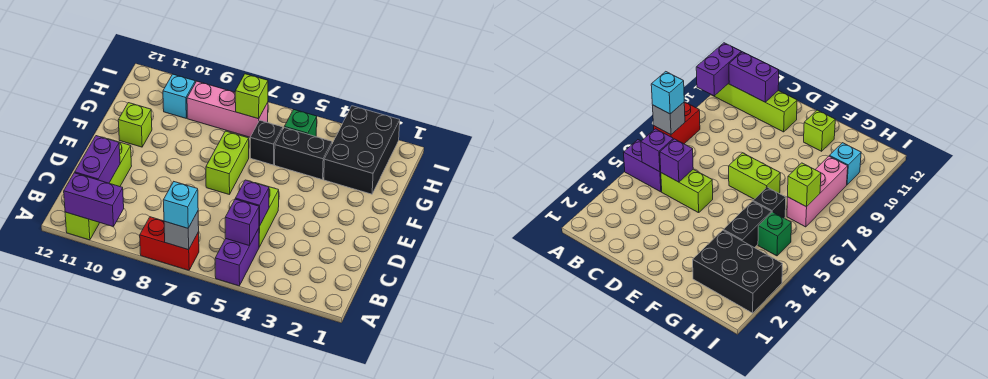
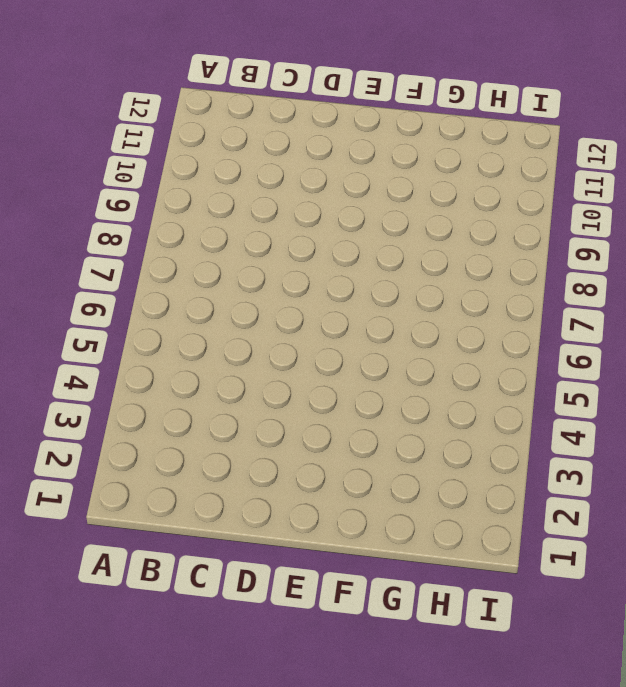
none -> purple 1x2 brick [215,228,259,286]
none -> red 1x2 brick [140,217,199,270]
none -> lime 1x4 brick [65,139,131,240]

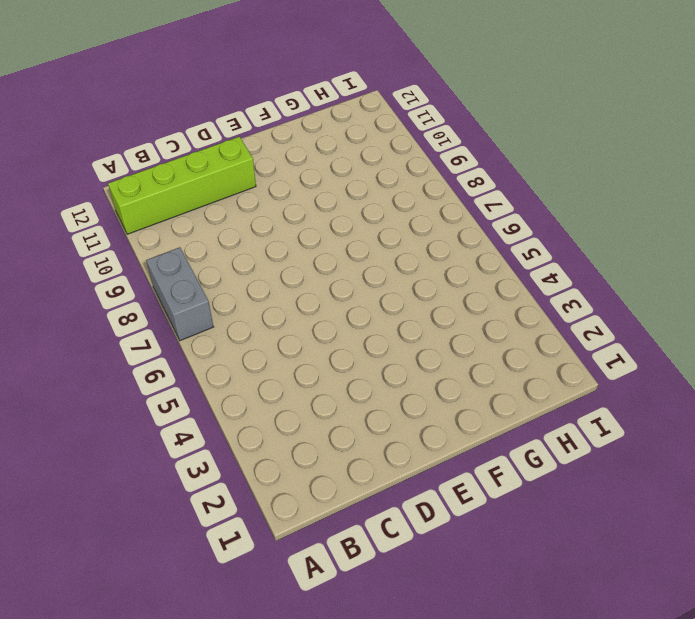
grey 1x2 brick [146,247,213,341] -> red 1x2 brick [140,217,199,270]
none -> purple 1x2 brick [215,228,259,286]
none -> lime 1x2 brick [256,183,279,247]
none -> lime 1x2 brick [206,131,249,195]

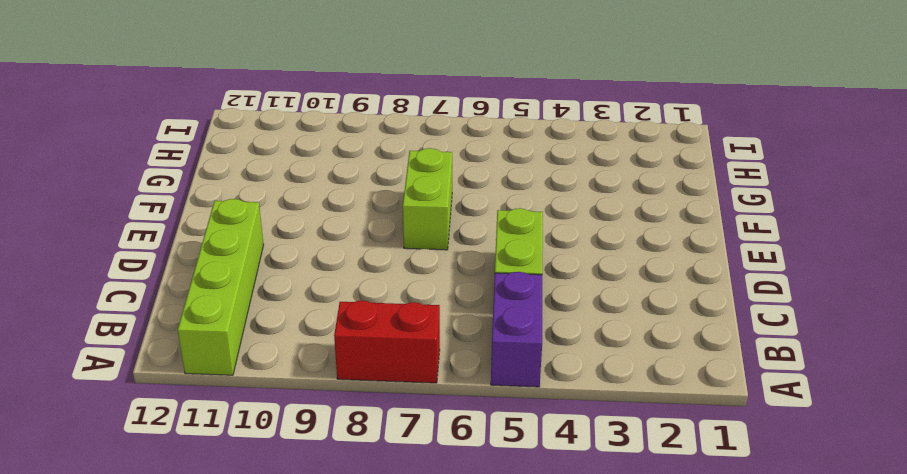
none -> lime 1x1 brick [118,103,152,147]
none -> black 2x3 brick [324,106,400,194]
none -> black 1x2 brick [275,127,332,180]

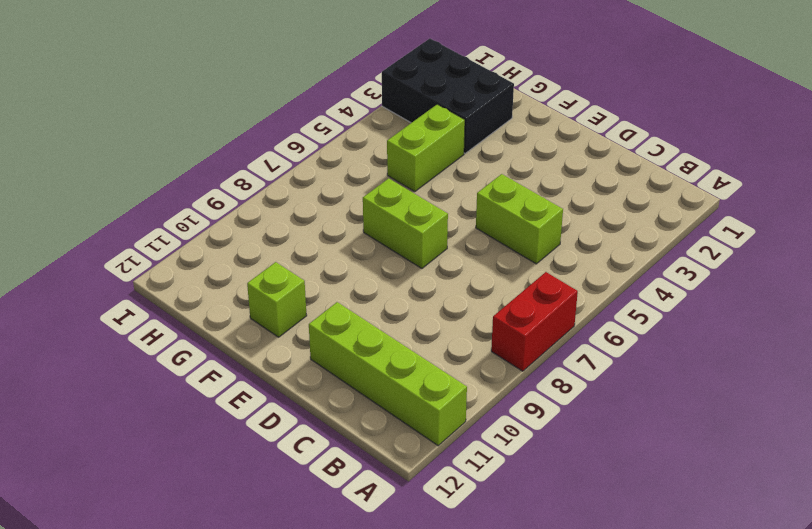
lime 1x2 brick [387,104,465,192] -> black 1x2 brick [275,127,332,180]
none -> purple 1x2 brick [215,228,259,286]
none -> black 1x1 brick [250,120,283,165]
none -> green 1x1 brick [285,109,317,137]

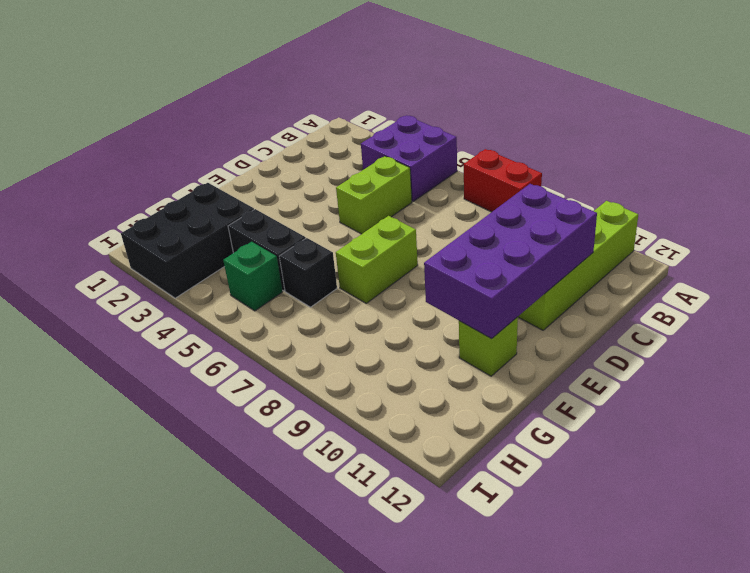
purple 2x2 brick [361,116,457,202] -> purple 1x2 brick [215,228,259,286]
purple 2x4 brick [424,184,597,339] -> purple 1x2 brick [75,136,120,183]
none -> pink 1x3 brick [187,81,268,137]
none -> cyan 1x1 brick [163,74,196,118]
none -> grey 1x1 brick [164,211,199,250]

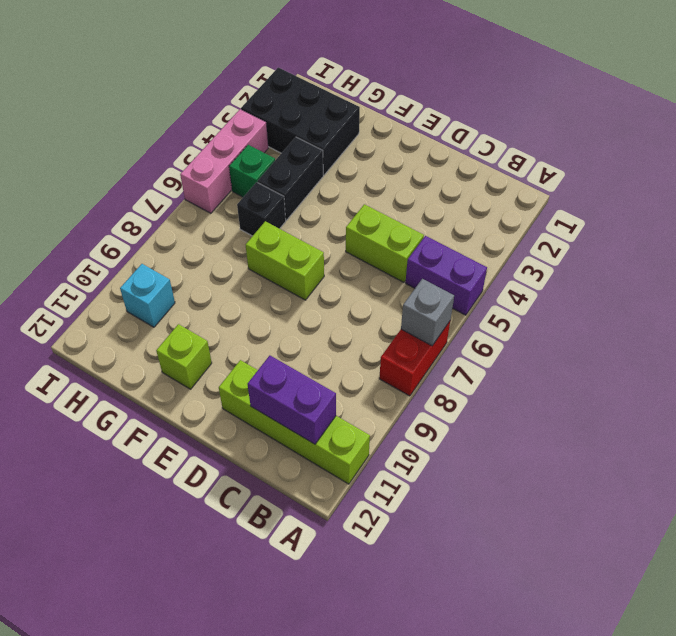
pink 1x3 brick [180,109,268,213] -> pink 1x3 brick moved to [187,81,268,137]
none -> purple 1x2 brick [64,173,124,227]
none -> purple 1x1 brick [225,199,259,246]
none -> purple 1x1 brick [235,180,269,226]

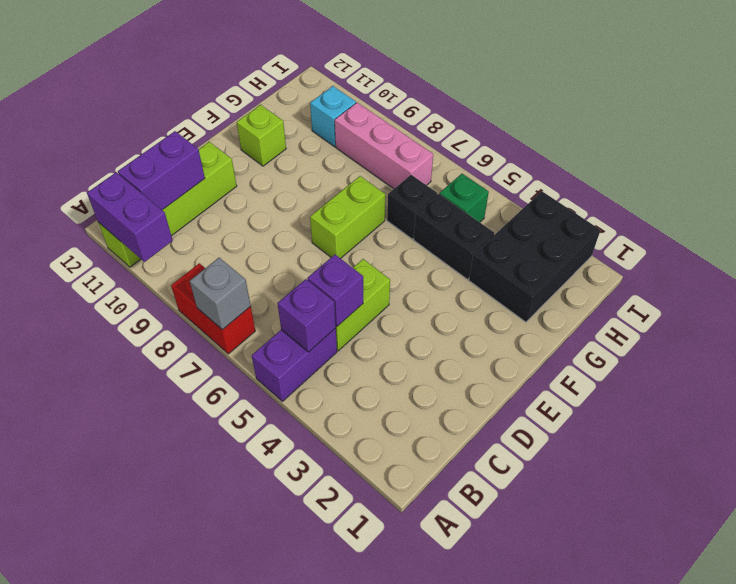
none -> lime 1x1 brick [235,74,268,119]
none -> cyan 1x1 brick [163,182,198,228]

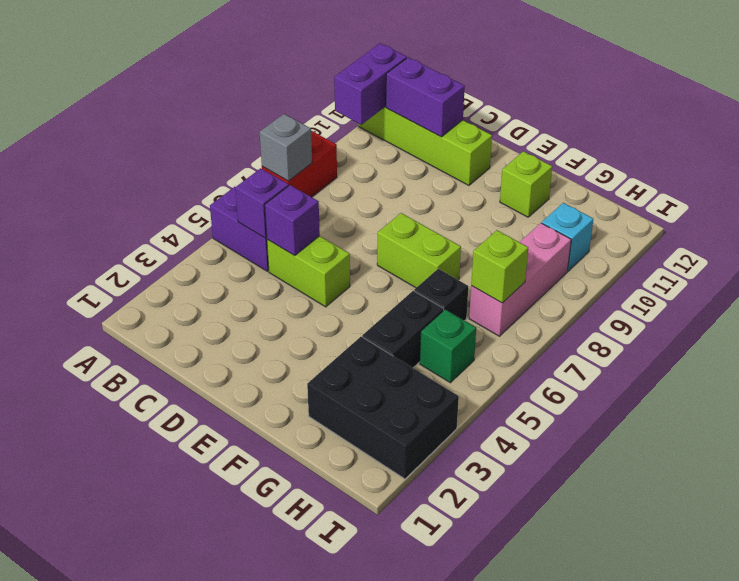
none -> cyan 1x1 brick [163,182,198,228]

